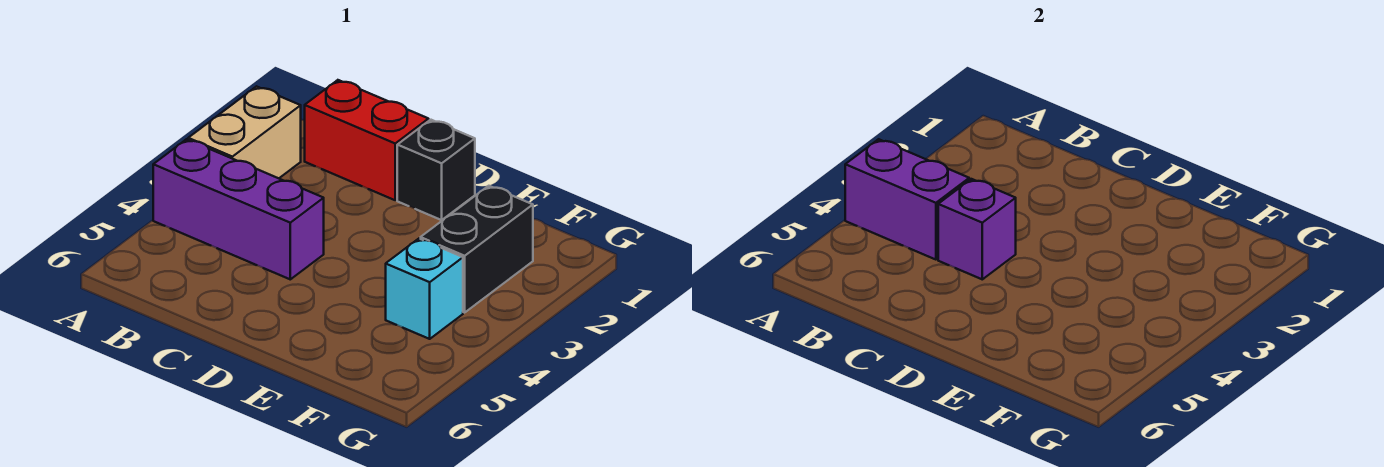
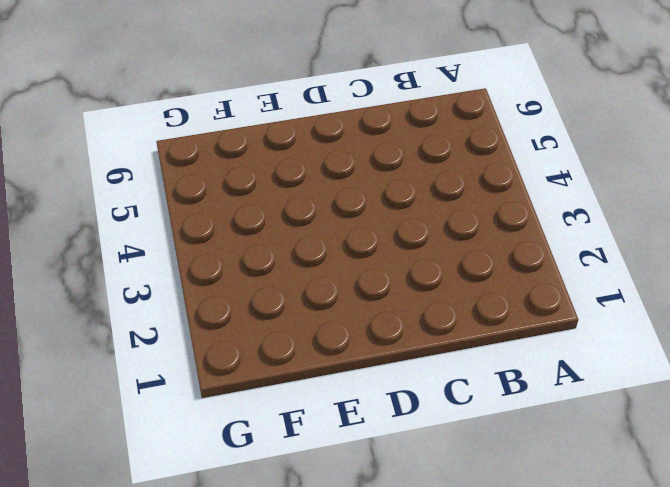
none -> tan 1x2 brick [188,86,301,178]
none -> purple 1x3 brick [153,139,324,279]

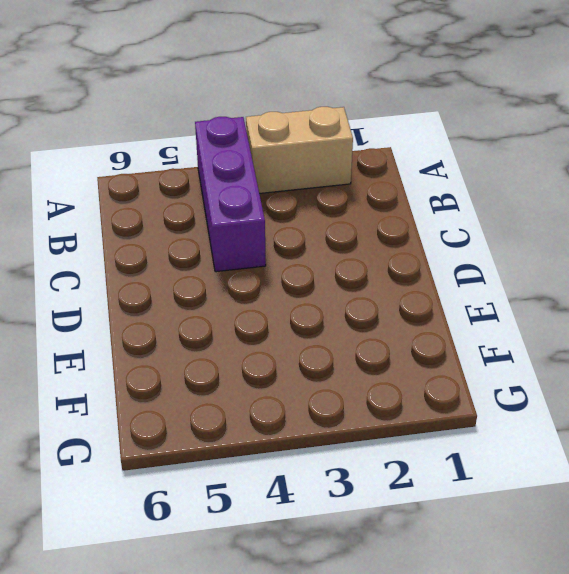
none -> red 1x2 brick [305,80,429,200]
none -> black 1x1 brick [397,120,475,220]

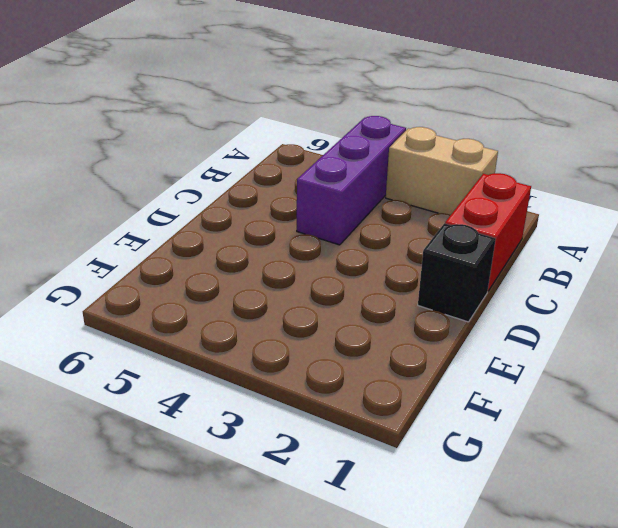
none -> black 1x2 brick [421,186,533,313]
none -> cyan 1x1 brick [386,239,463,339]

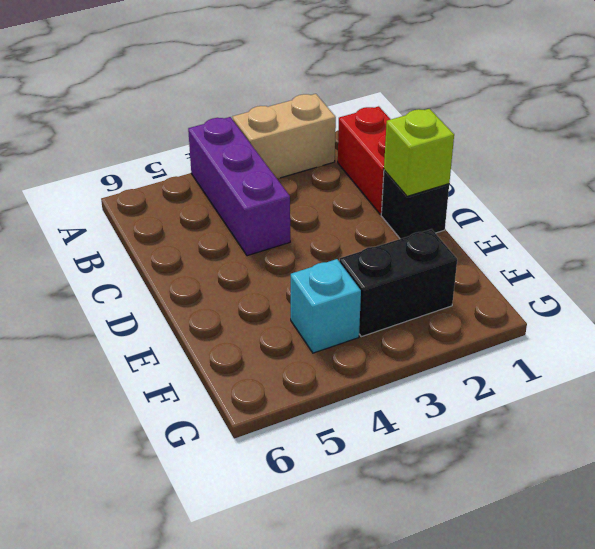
lime 1x1 brick [384,109,454,196] -> none
none -> purple 1x2 brick [845,139,969,260]
none -> purple 1x1 brick [938,179,1016,279]

